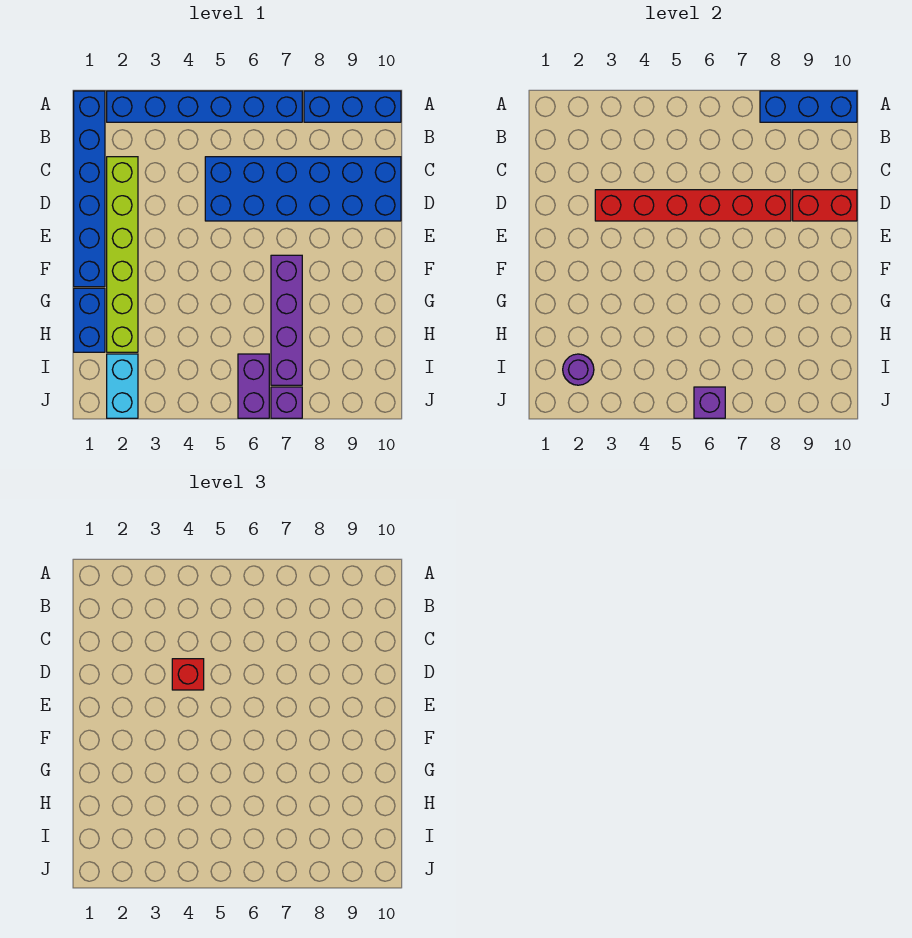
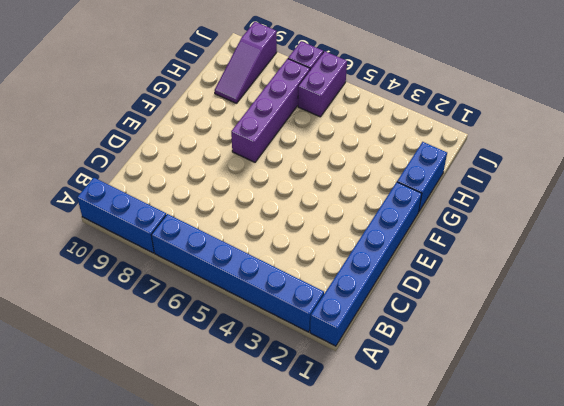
purple 1x3 slope [215,22,277,103] -> none
none -> lime 1x6 brick [107,157,138,352]
none -> blue 2x6 brick [205,157,401,221]
none -> cyan 1x2 brick [107,354,138,418]

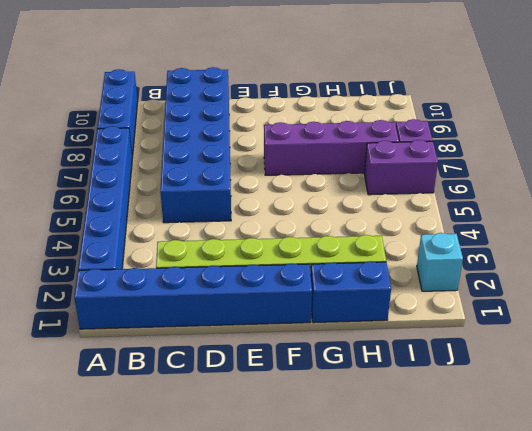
cyan 1x1 brick [417,233,463,291] -> cyan 1x2 brick [107,354,138,418]
none -> blue 1x3 brick [760,91,857,122]
none -> red 1x6 brick [595,190,791,221]
none -> red 1x2 brick [793,190,857,221]

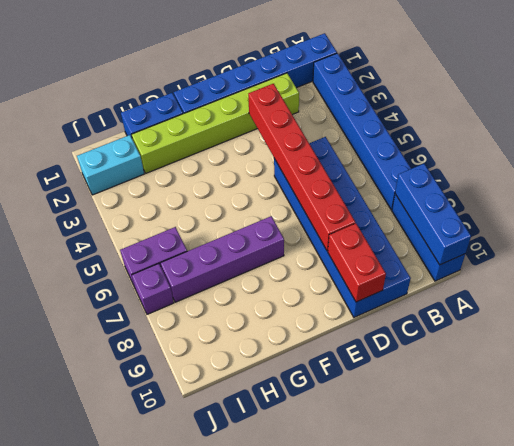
none -> purple 1x1 round brick [563,354,594,385]
none -> purple 1x1 brick [694,387,725,418]
none -> red 1x1 brick [172,659,204,690]

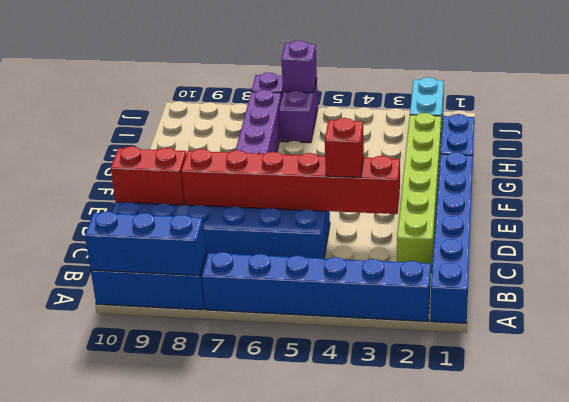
none -> purple 1x1 round brick [563,354,594,385]

